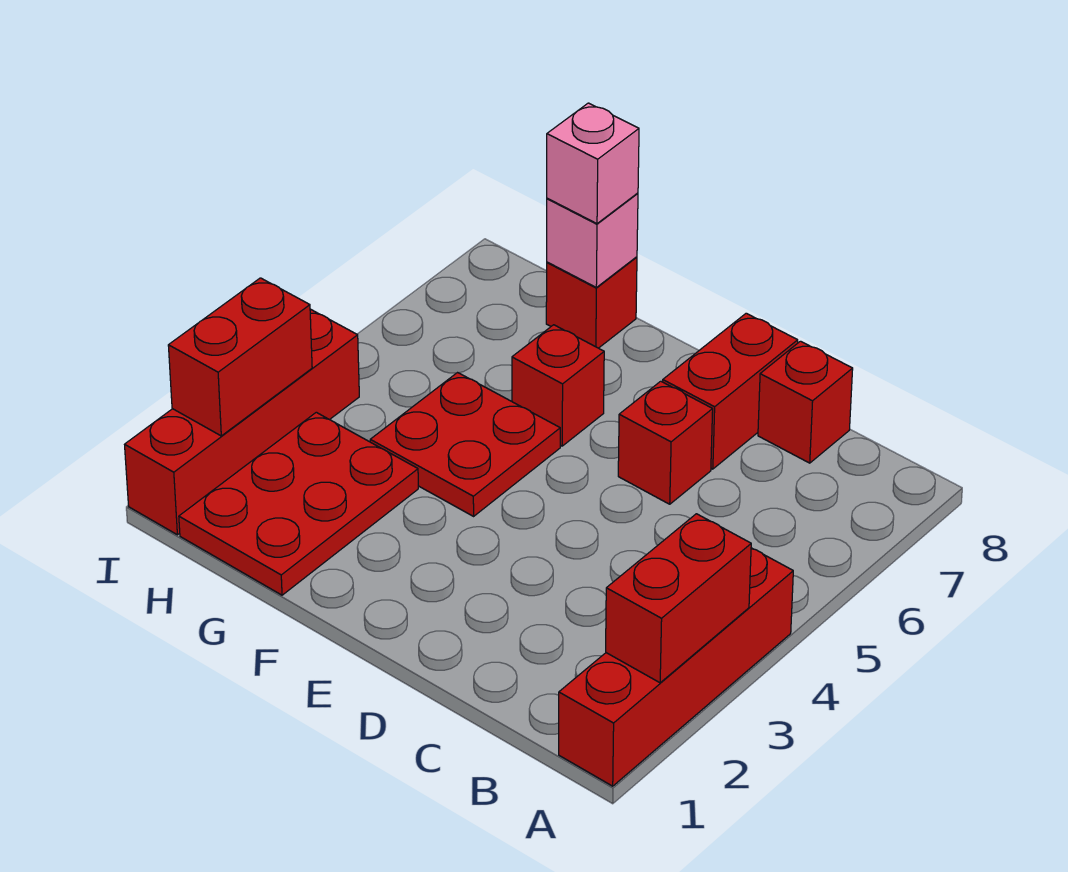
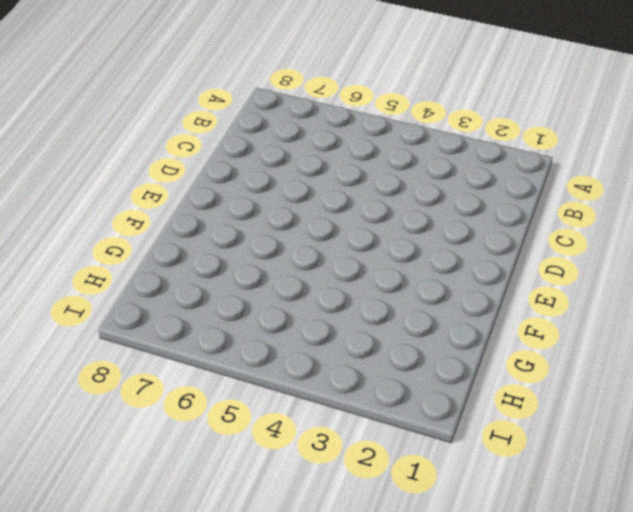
none -> red 1x4 brick [559,548,793,786]
none -> red 1x1 brick [758,341,853,463]
none -> red 1x1 brick [618,381,713,504]

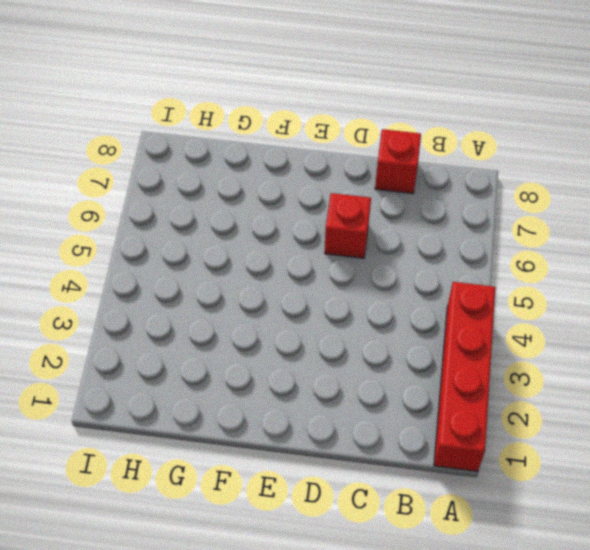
none -> red 1x2 brick [663,313,798,469]
none -> red 2x2 plate [370,373,560,516]
none -> red 1x1 brick [512,325,604,446]

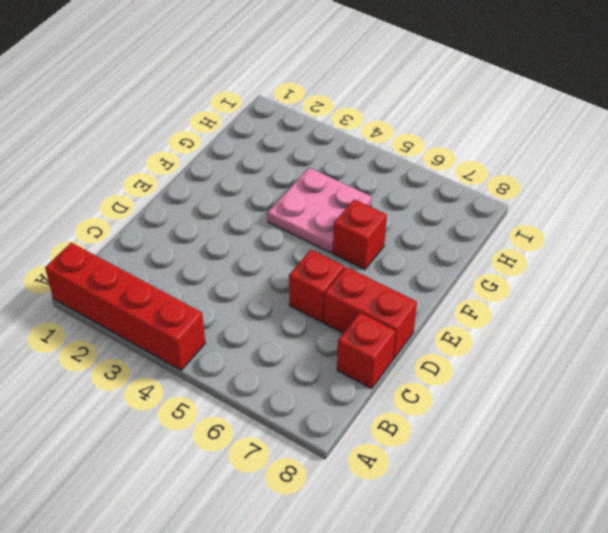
pink 2x2 plate [268,168,372,253] -> red 2x2 plate [370,373,560,516]
none -> red 2x3 plate [179,412,418,595]
none -> red 1x1 brick [546,257,637,348]
none -> red 1x4 brick [125,309,359,535]

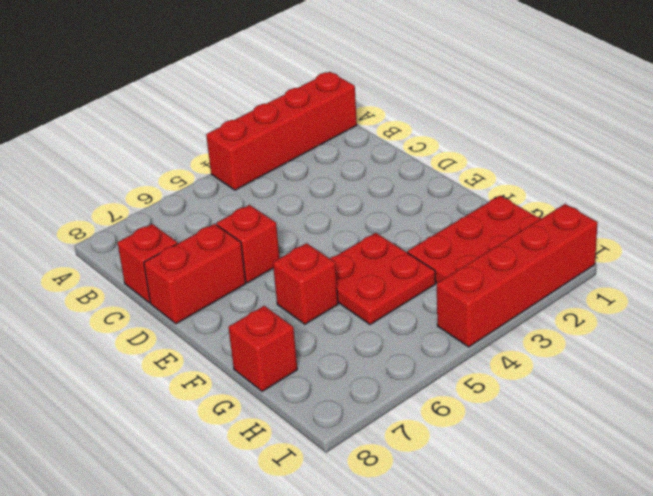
none -> red 1x2 brick [606,514,751,683]
none -> pink 1x1 brick [547,193,638,287]
none -> red 1x2 brick [168,278,312,436]

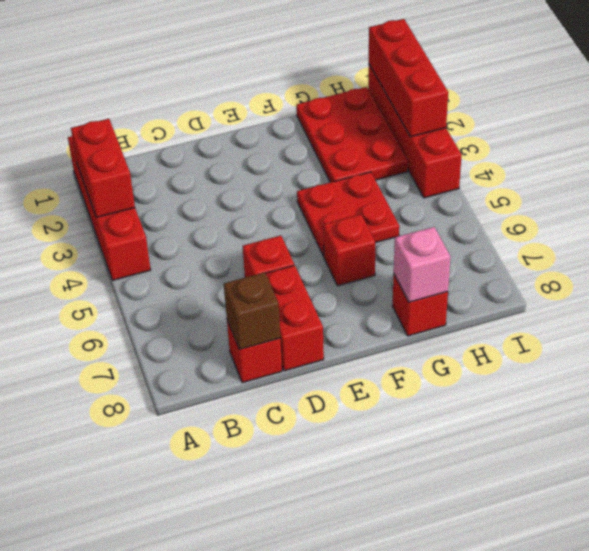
brown 1x1 brick [224,272,280,349] -> none
red 1x3 brick [369,19,448,137] -> red 1x2 brick [168,278,312,436]
none -> pink 1x1 brick [547,103,639,224]

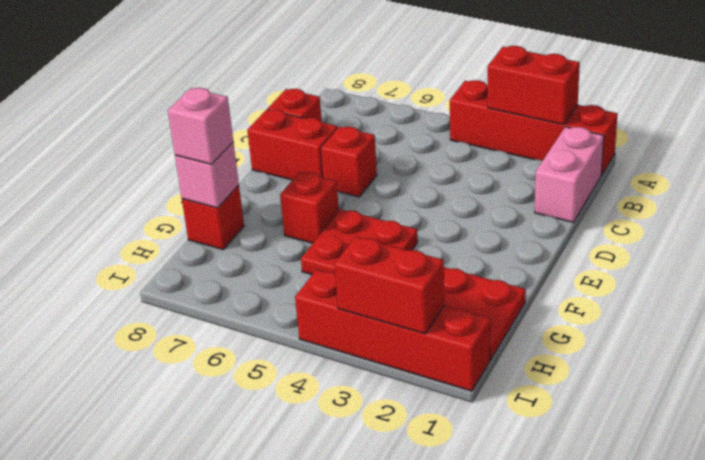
pink 1x2 brick [535,127,604,222] -> none

